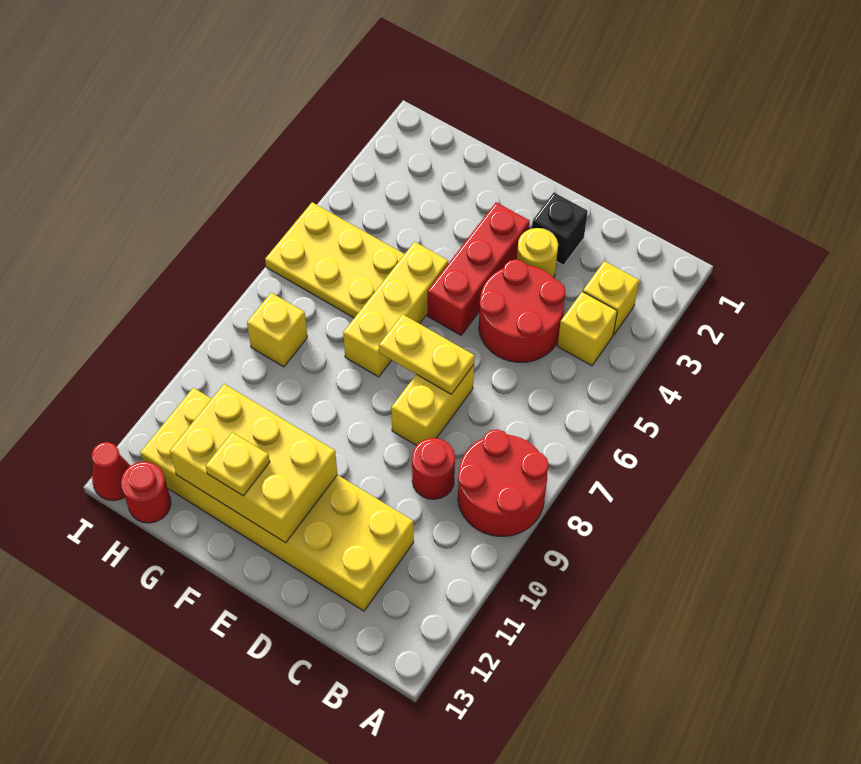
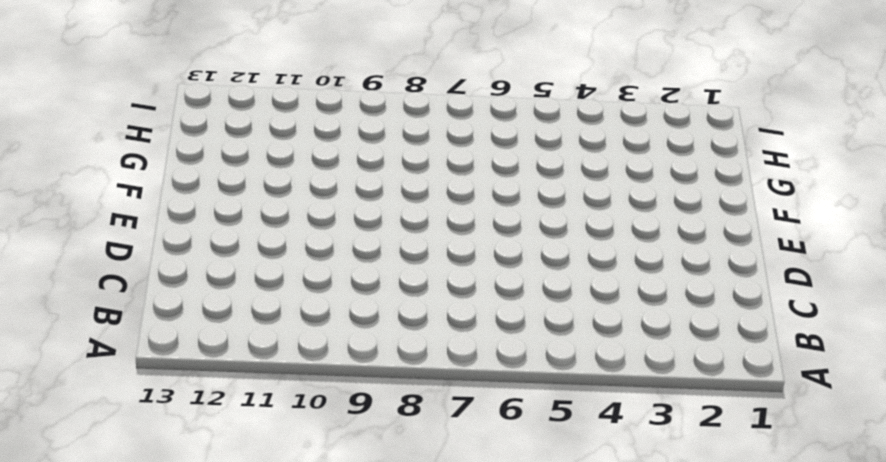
none -> red 2x2 round brick [458,429,549,536]
none -> yellow 1x1 brick [583,261,639,335]
none -> yellow 1x1 brick [558,292,617,366]

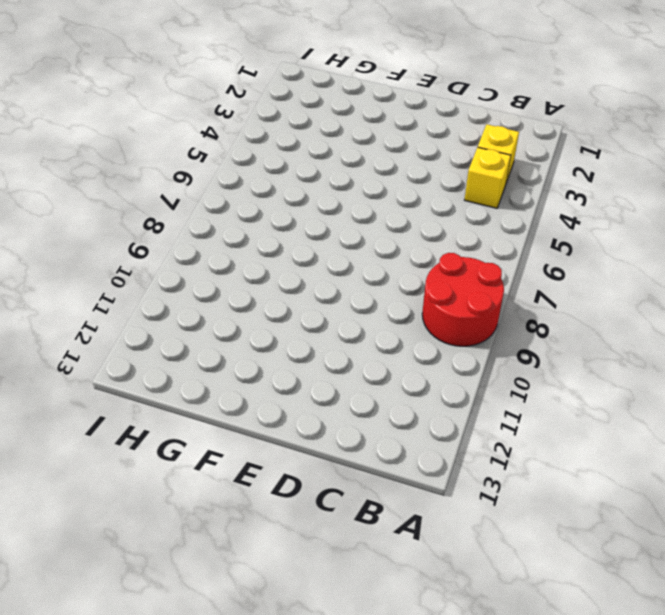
none -> red 2x2 round brick [479,259,566,362]
none -> red 1x1 round brick [412,438,455,499]
none -> yellow 2x6 brick [140,388,414,611]

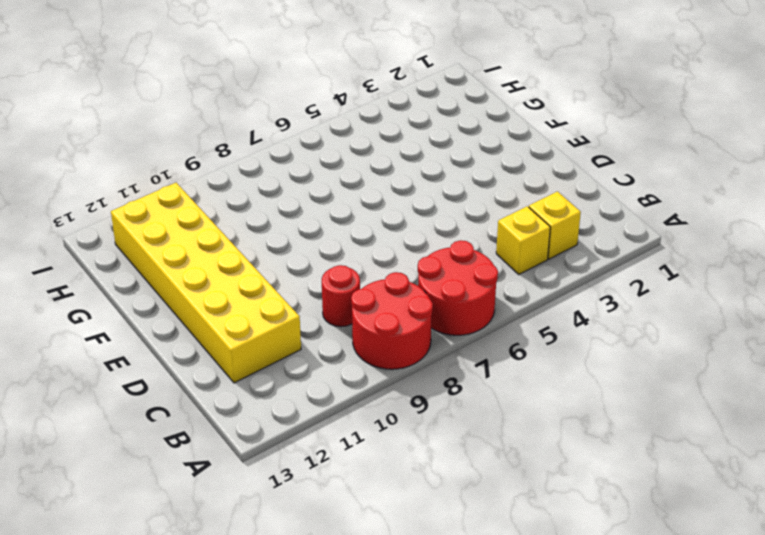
red 2x2 round brick [418,240,498,335] -> red 2x2 round brick moved to [479,259,566,362]
none -> black 1x1 brick [532,193,588,265]
none -> yellow 1x1 round brick [517,228,558,277]
none -> yellow 1x2 brick [391,365,474,446]

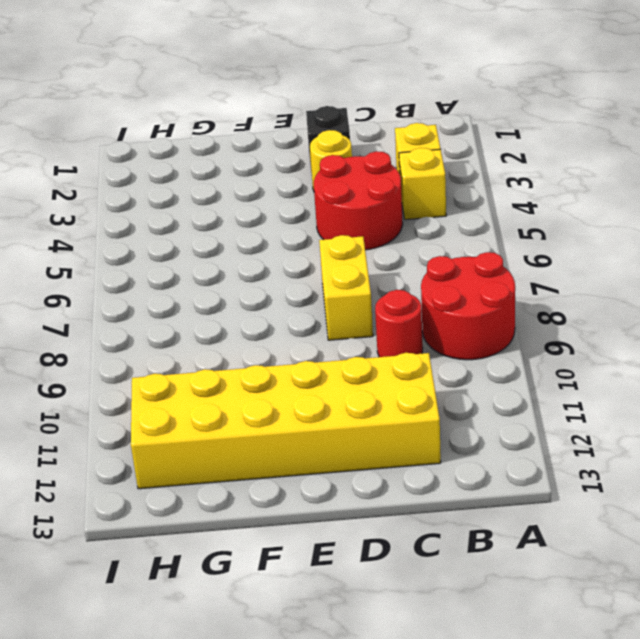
none -> red 1x3 brick [428,202,530,335]
none -> yellow 1x3 brick [343,242,448,377]
none -> yellow 2x3 plate [265,202,404,318]

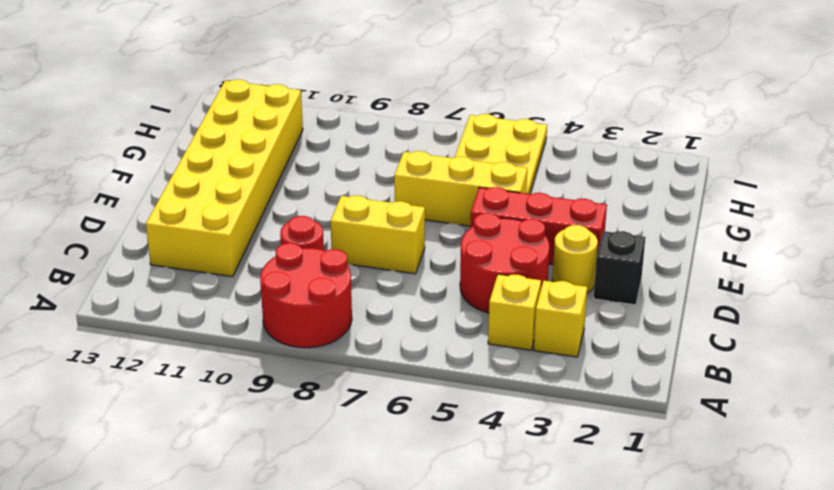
none -> yellow 1x1 brick [247,293,307,367]
none -> red 1x1 round brick [121,462,171,523]
none -> red 1x1 cone [92,442,130,501]

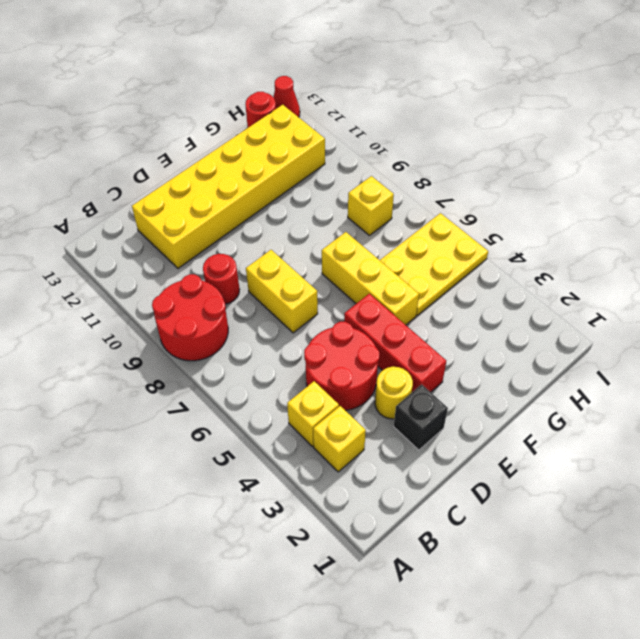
none -> yellow 1x2 plate [379,314,475,394]
none -> yellow 2x3 brick [170,384,337,543]
none -> yellow 1x1 plate [205,432,270,496]

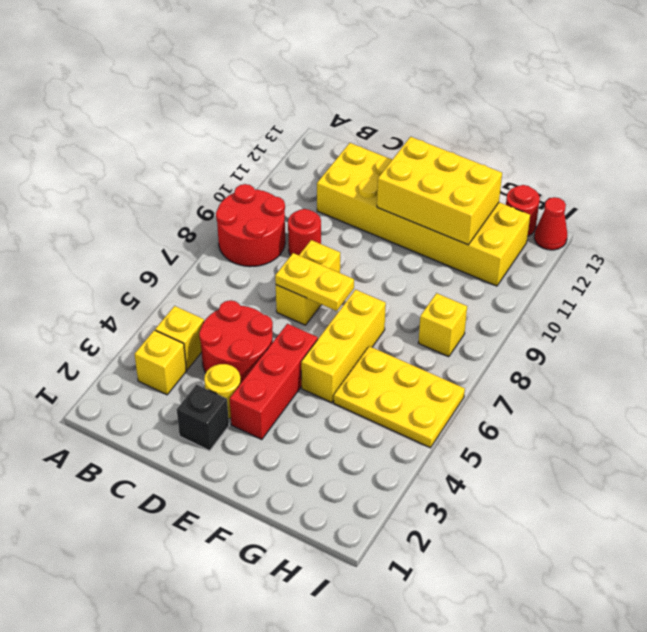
none -> yellow 1x1 plate [205,432,270,496]

